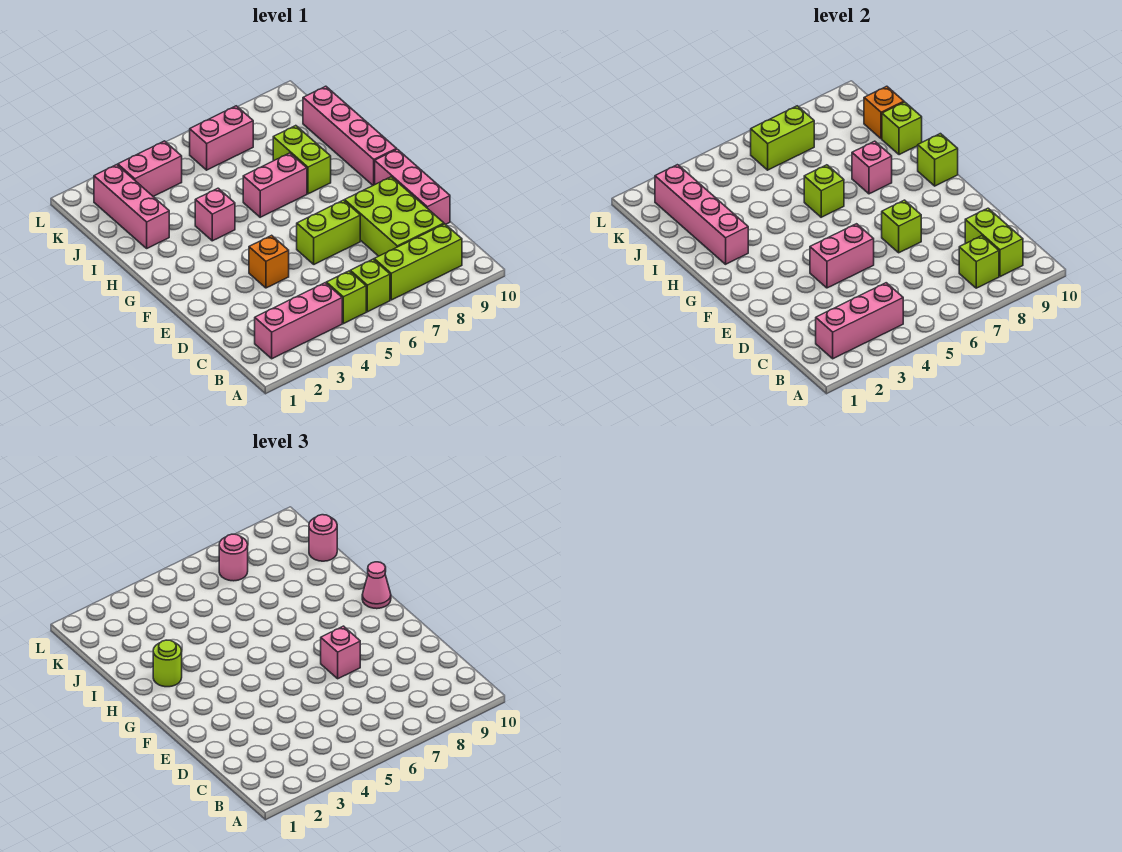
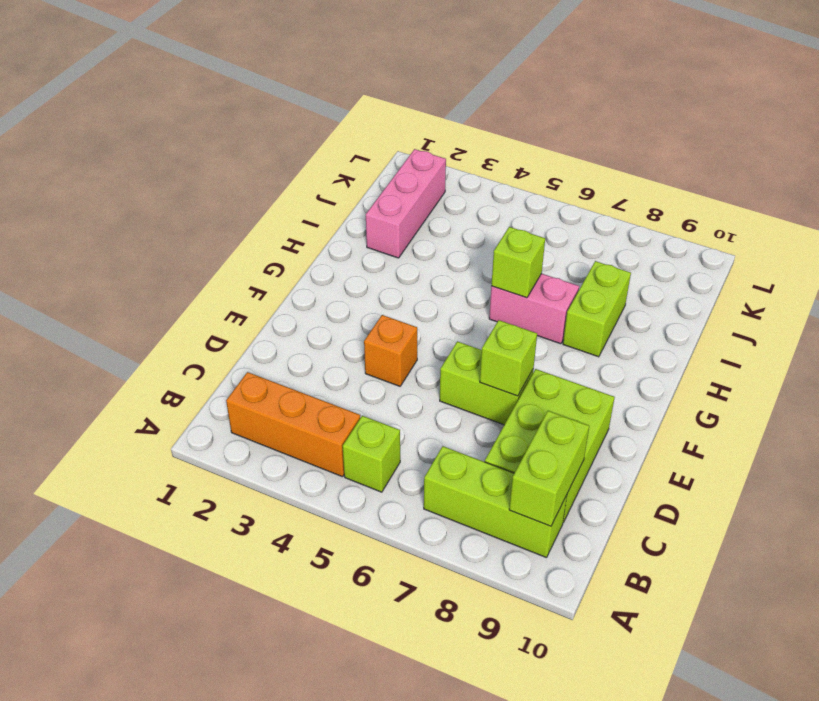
orange 1x3 brick [226,372,360,477] -> pink 1x3 brick [255,283,342,359]
none -> lime 1x1 brick [350,259,390,312]
none -> pink 1x3 brick [375,149,450,224]
none -> pink 1x4 brick [303,86,397,185]
none -> pink 1x1 brick [195,188,235,241]

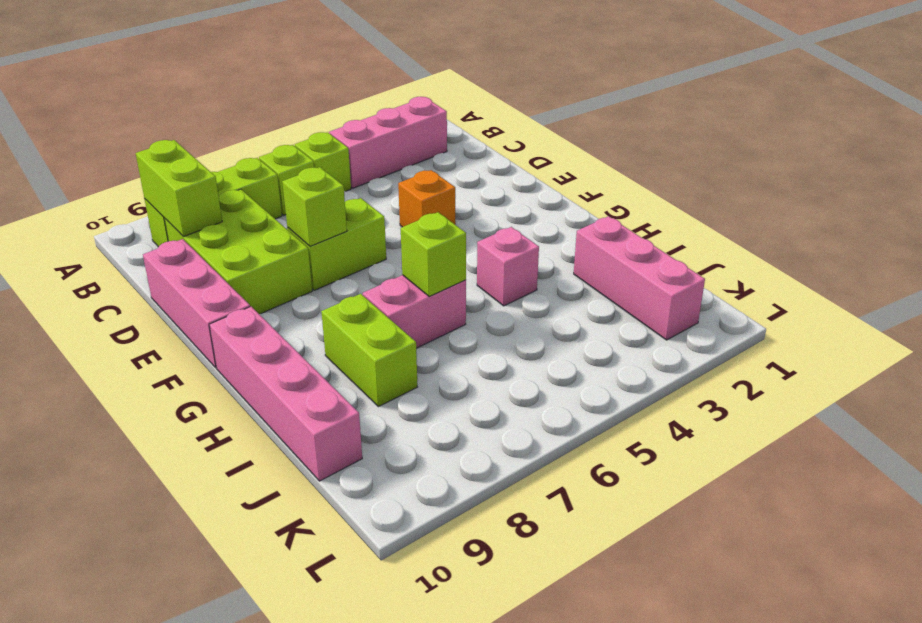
none -> pink 1x2 brick [118,141,182,196]
none -> pink 1x2 brick [190,106,253,170]
none -> pink 1x3 brick [816,283,903,359]
none -> lime 1x1 brick [959,236,999,288]

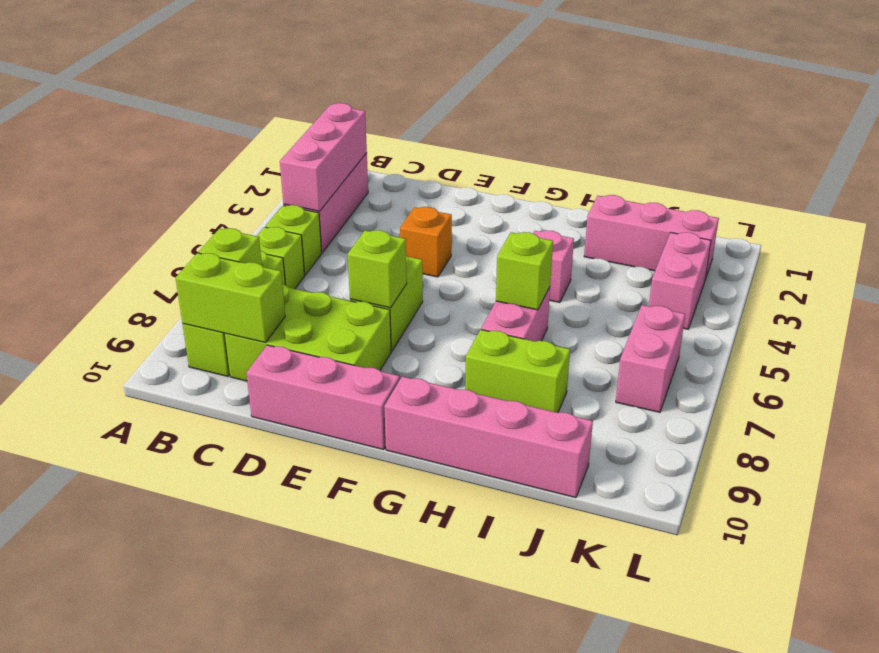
none -> pink 1x2 brick [810,224,874,288]
none -> lime 1x1 brick [918,134,958,186]
none -> pink 1x4 brick [655,165,748,264]
none -> pink 1x1 brick [852,141,892,194]

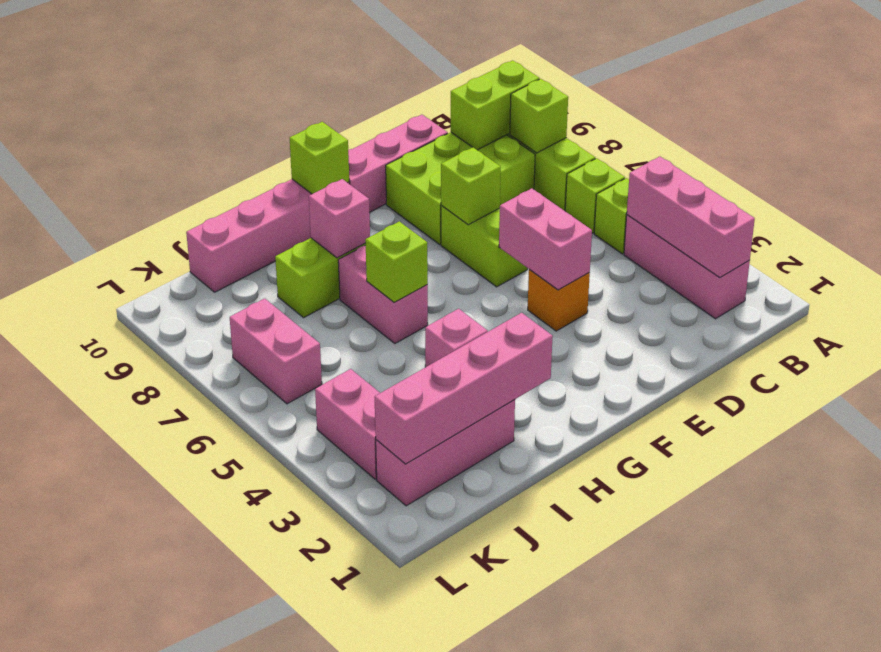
none -> lime 1x1 brick [882,102,922,155]
none -> orange 1x1 brick [864,86,904,139]
none -> lime 1x2 brick [751,106,814,170]
none -> pink 1x1 brick [321,626,360,679]

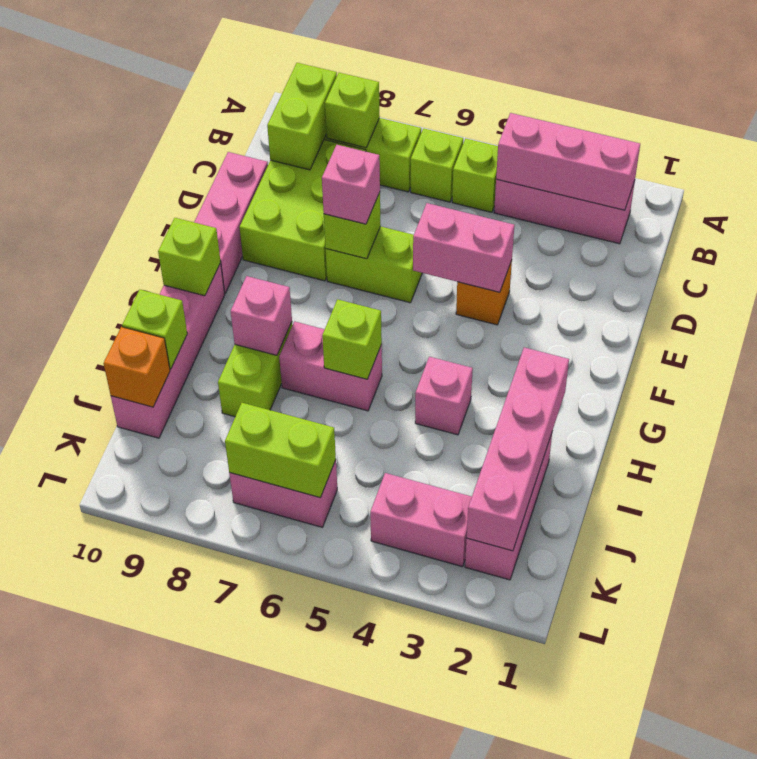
none -> pink 1x1 cone [362,562,391,609]
none -> lime 1x1 round brick [153,640,182,687]
none -> pink 1x1 round brick [309,515,337,561]
none -> pink 1x1 round brick [219,534,248,581]

